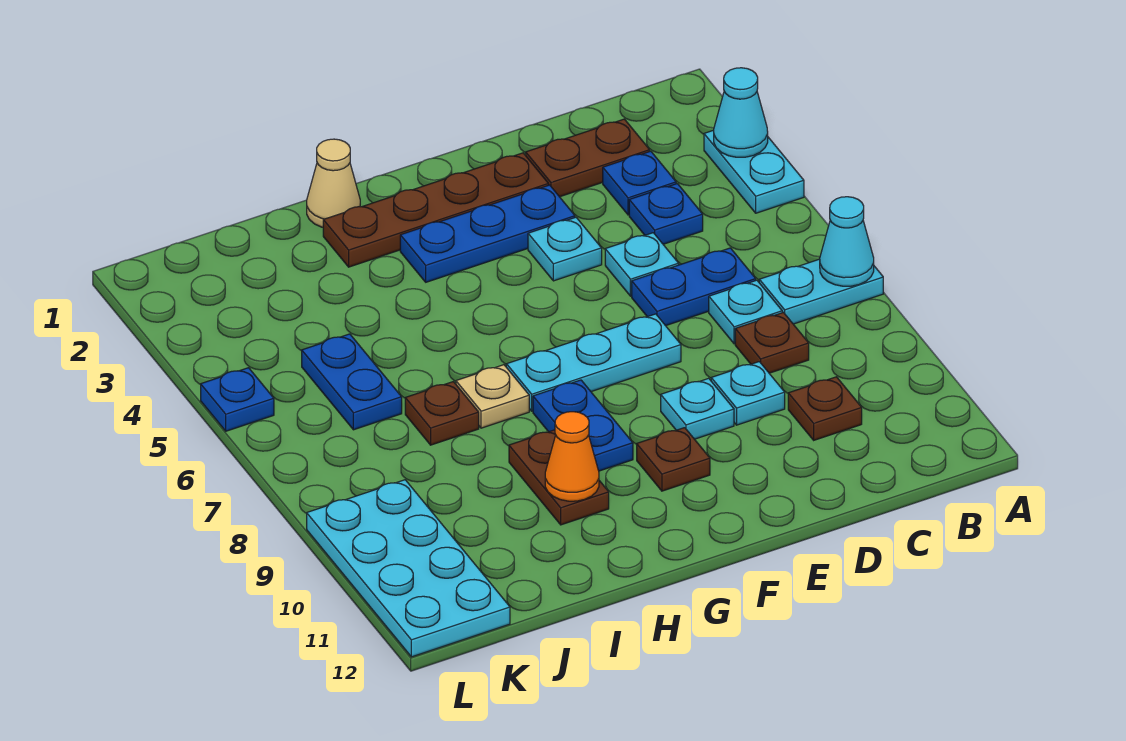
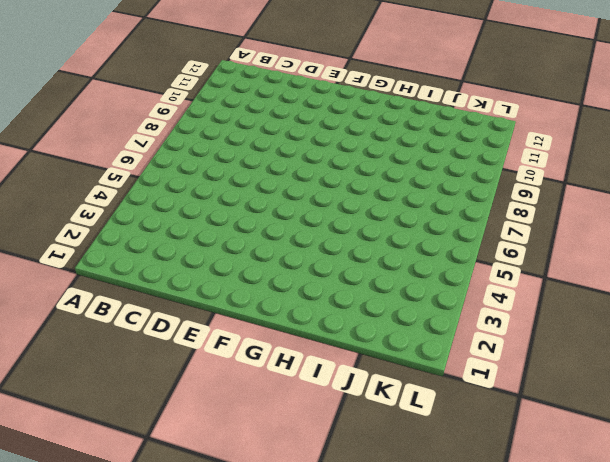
none -> cyan 1x2 plate [704,130,804,213]
none -> cyan 1x2 plate [759,259,883,324]
none -> brown 1x2 plate [526,119,650,197]

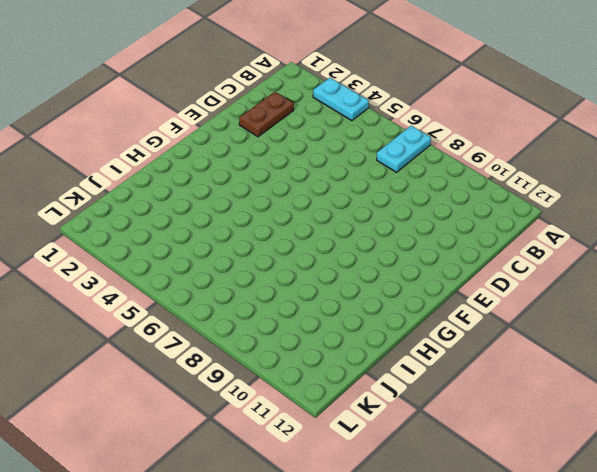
none -> blue 1x1 plate [603,151,676,215]
none -> blue 1x1 plate [629,184,703,244]
none -> blue 1x2 plate [632,248,756,326]

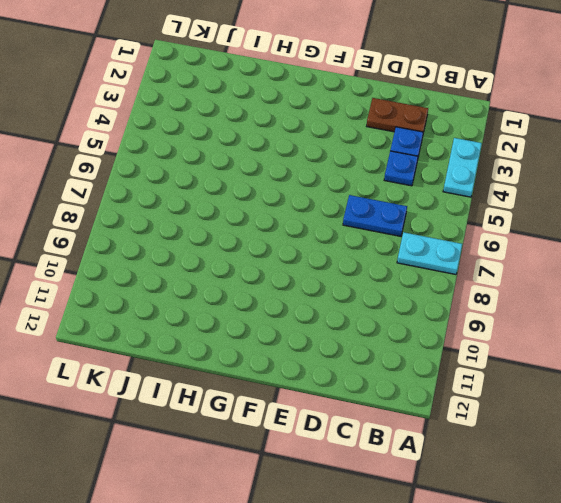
none -> cyan 1x1 plate [709,280,782,344]
none -> brown 1x1 plate [735,312,809,373]
none -> brown 1x1 plate [788,377,862,440]

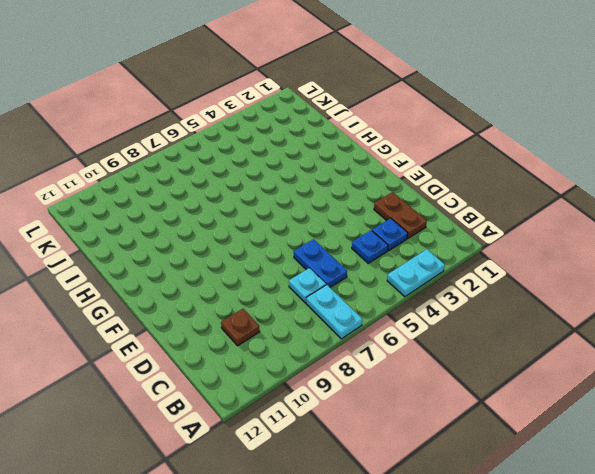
none -> brown 1x1 plate [735,312,809,373]
none -> cyan 1x1 plate [605,233,679,296]
none -> cyan 1x1 plate [711,362,785,425]

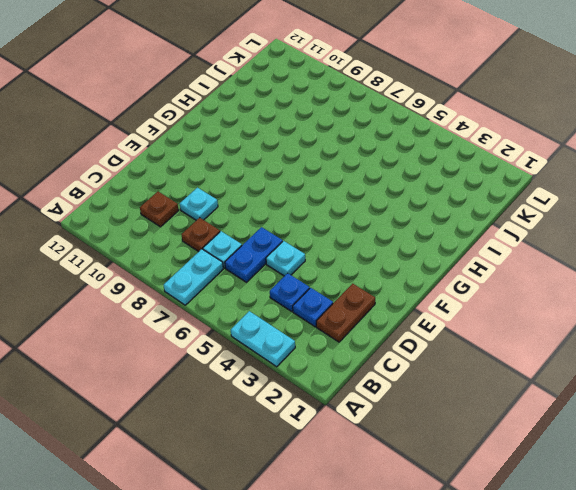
none -> brown 1x4 plate [323,153,548,267]
none -> blue 1x3 plate [400,185,575,282]
none -> cyan 1x1 plate [528,217,602,281]

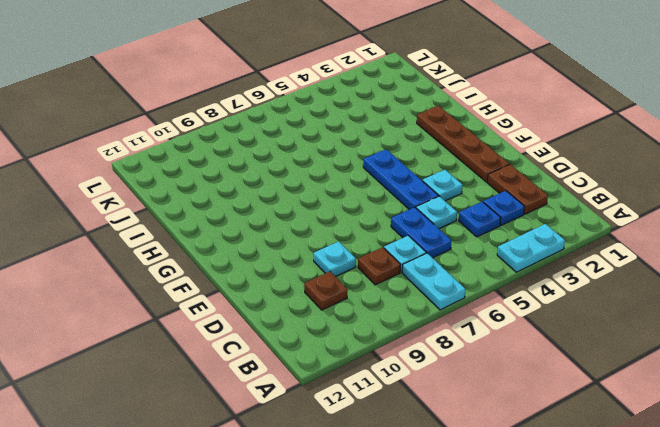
blue 1x3 plate [363,149,439,210] -> blue 1x3 plate moved to [400,185,575,282]
none -> cyan 1x3 plate [506,314,681,411]
none -> cyan 1x1 plate [661,378,734,439]
none -> brown 1x1 plate [637,428,710,491]

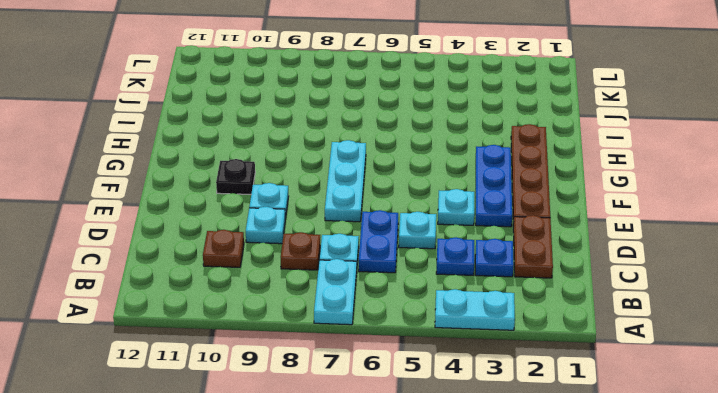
black 1x1 plate [216,159,255,194] -> brown 1x1 plate [637,428,710,491]
none -> blue 1x2 plate [533,380,633,471]
none -> tan 1x1 cone [307,139,360,227]
none -> tan 1x1 plate [456,365,529,428]

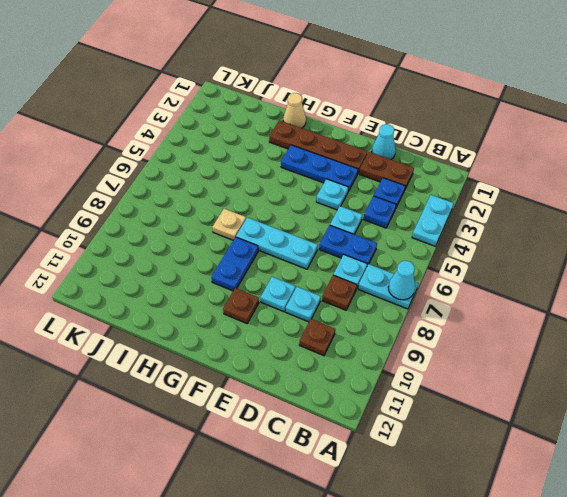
cyan 1x1 cone [372,124,396,160] -> cyan 1x1 cone moved to [714,68,768,157]
none -> brown 1x2 plate [509,430,609,525]
none -> brown 1x1 plate [405,382,479,445]
none -> blue 1x2 plate [302,334,402,430]

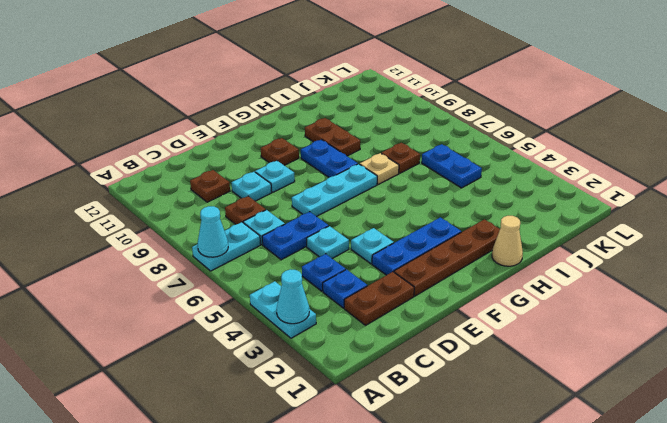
none -> cyan 2x4 plate [307,480,510,657]
none -> blue 1x1 plate [201,368,274,431]
none -> orange 1x1 cone [545,412,599,501]

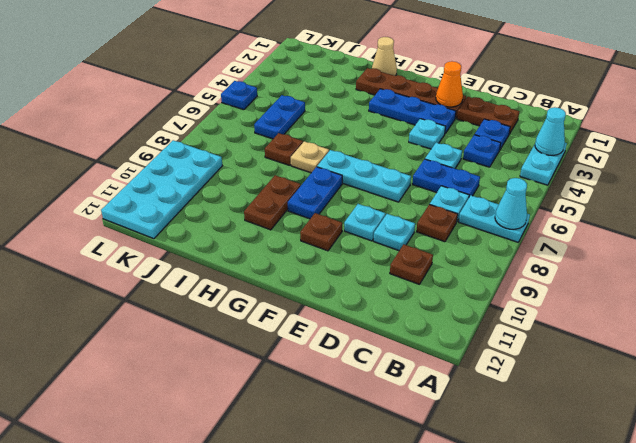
orange 1x1 cone [436,61,463,107] -> orange 1x1 cone moved to [545,412,599,501]

